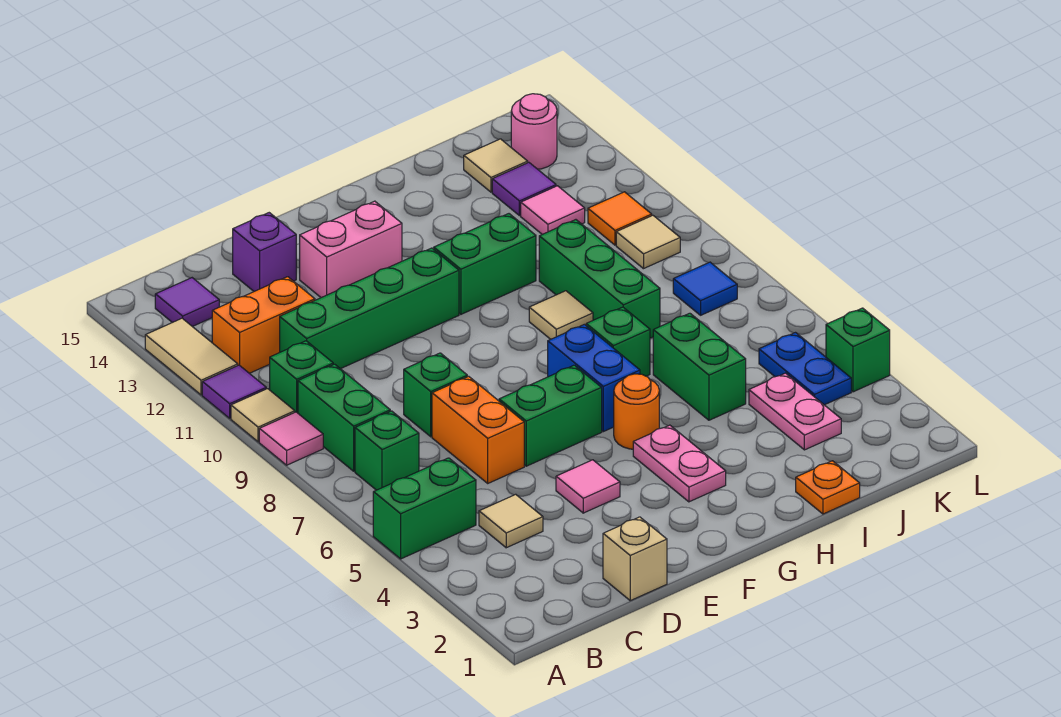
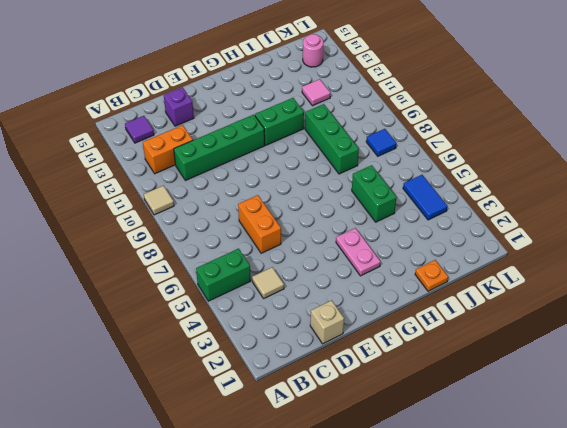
blue 1x2 tile [403,175,447,220] -> blue 1x2 plate [759,333,851,405]
none -> pink 1x1 tile [259,412,323,465]
none -> purple 1x1 tile [202,365,266,418]
none -> tan 1x2 tile [145,318,238,395]
none -> green 1x1 brick [355,411,419,490]

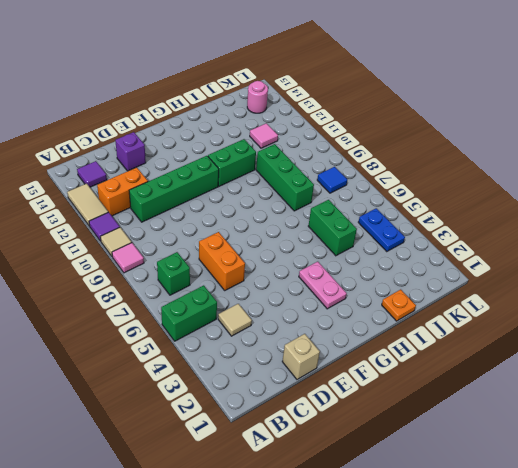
none -> green 1x2 brick [298,364,390,471]
none -> green 1x1 brick [270,341,333,413]
none -> green 1x1 brick [404,353,467,437]
none -> pink 1x1 tile [556,460,620,513]

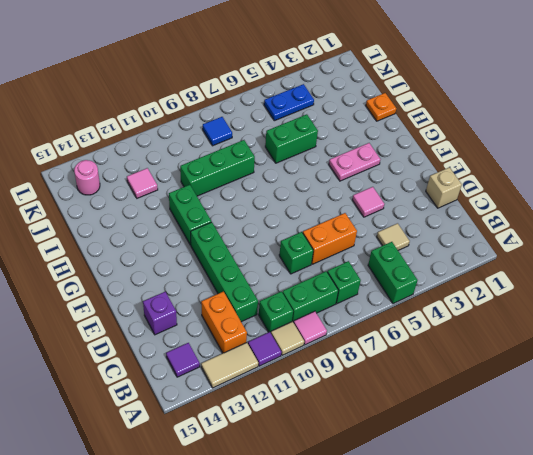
none -> green 1x2 brick [499,365,602,466]
none -> pink 1x2 brick [300,201,402,298]
none -> orange 1x1 round brick [614,374,659,449]
none -> blue 1x2 brick [548,324,640,432]

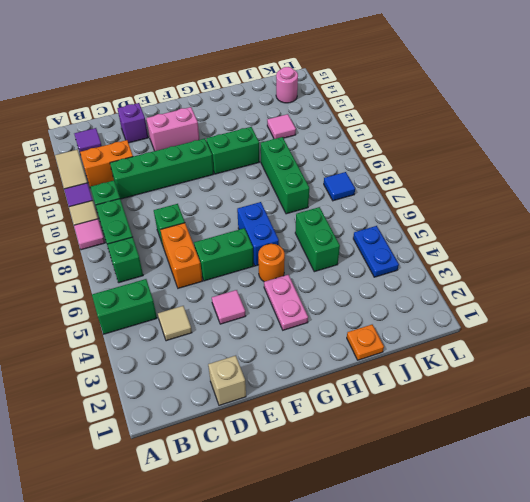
none -> green 1x1 brick [586,307,650,376]
none -> tan 1x1 tile [529,291,593,339]
none -> pink 1x2 plate [749,373,841,450]
none -> purple 1x1 tile [492,162,556,216]

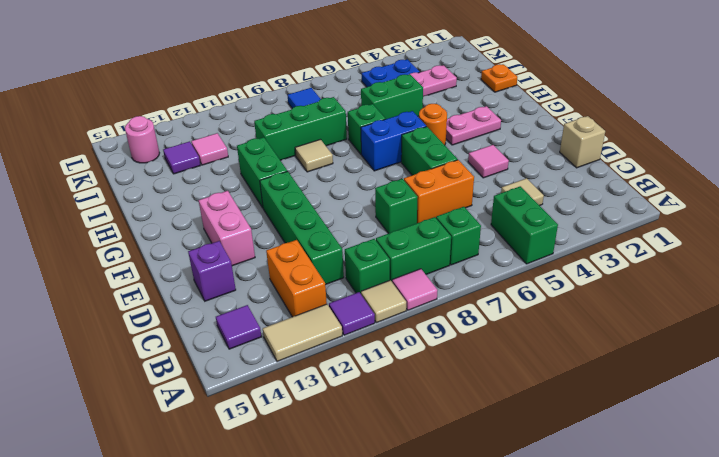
none -> tan 1x1 tile [464,139,528,192]
none -> tan 1x1 tile [616,215,680,269]
none -> orange 1x1 tile [588,192,652,245]
none -> green 1x1 brick [826,308,890,392]

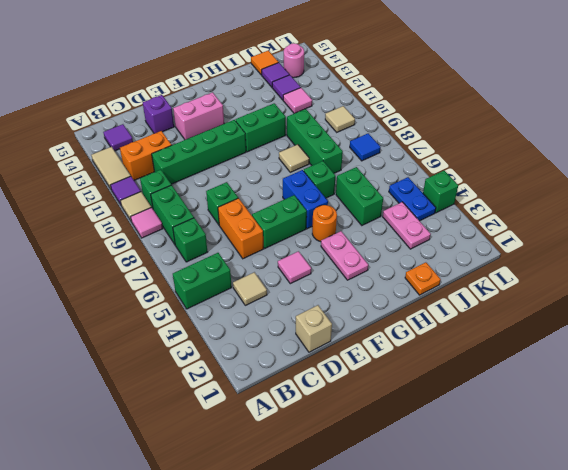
purple 1x1 tile [262,63,289,87] -> tan 1x1 tile [464,139,528,192]
orange 1x1 tile [251,51,279,75] -> orange 1x1 tile moved to [588,192,652,245]

